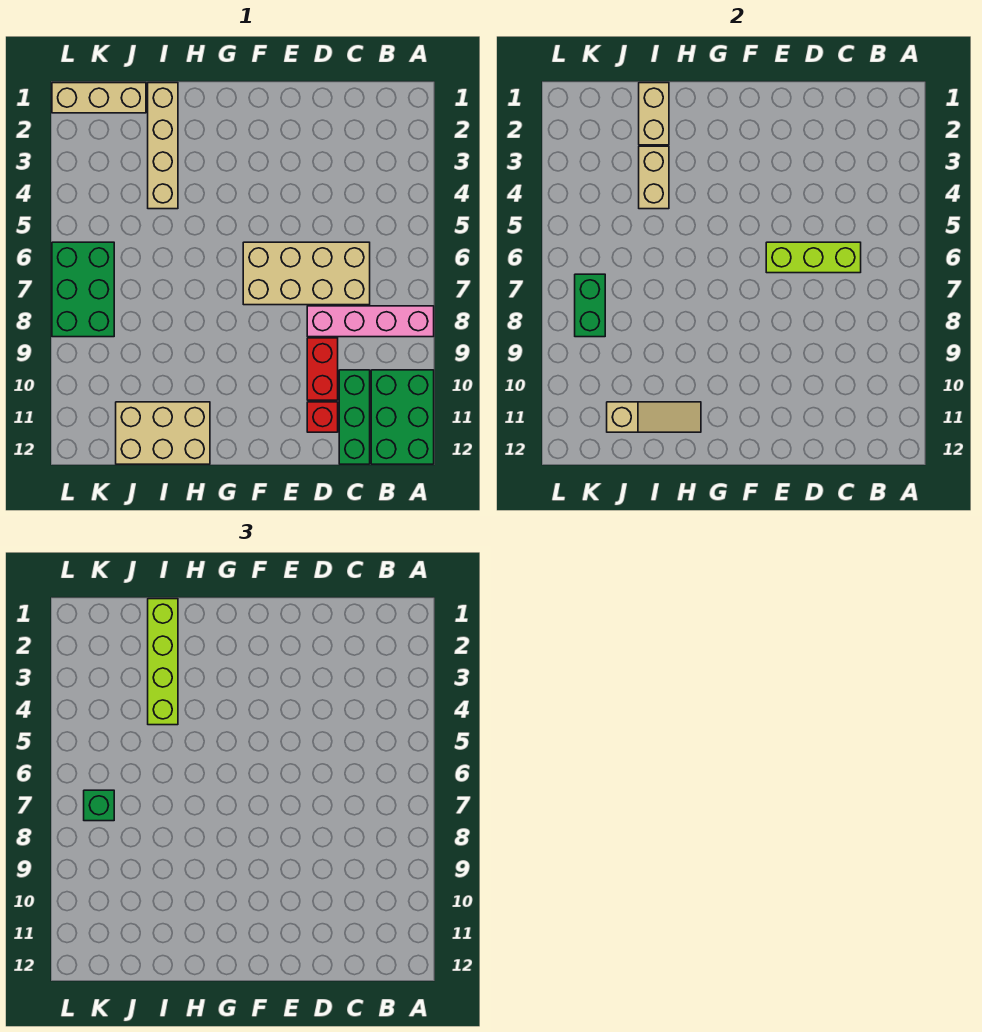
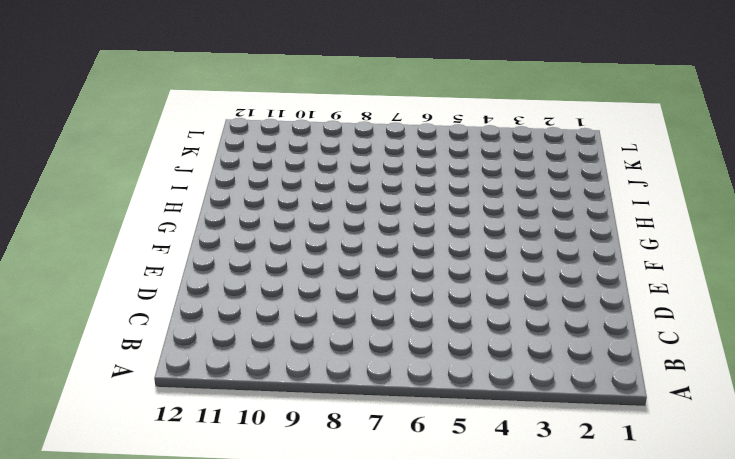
none -> pink 1x4 brick [307,306,434,337]
none -> green 2x3 brick [371,370,434,464]
none -> tan 2x4 brick [243,242,370,305]

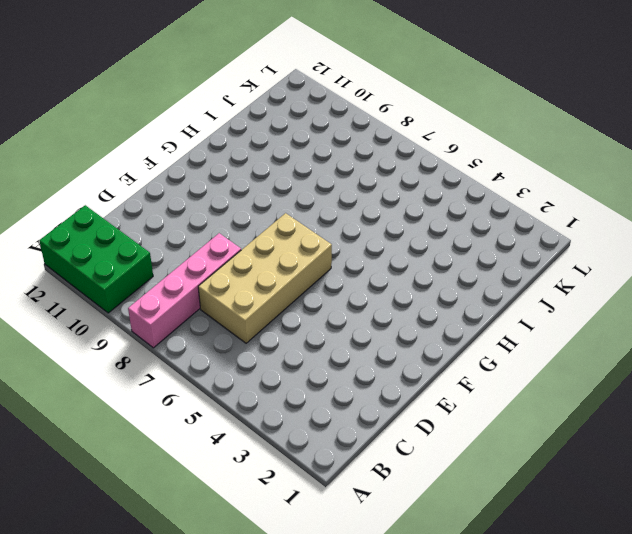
none -> green 1x3 brick [339,370,370,464]
none -> red 1x2 brick [307,338,338,400]
none -> red 1x1 brick [307,402,338,432]

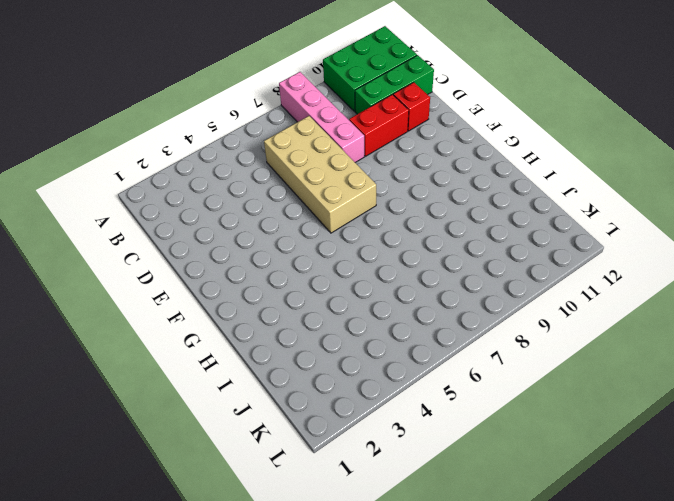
none -> tan 2x3 brick [116,402,210,464]
none -> tan 1x4 brick [148,83,178,209]
none -> tan 1x3 brick [52,83,146,113]

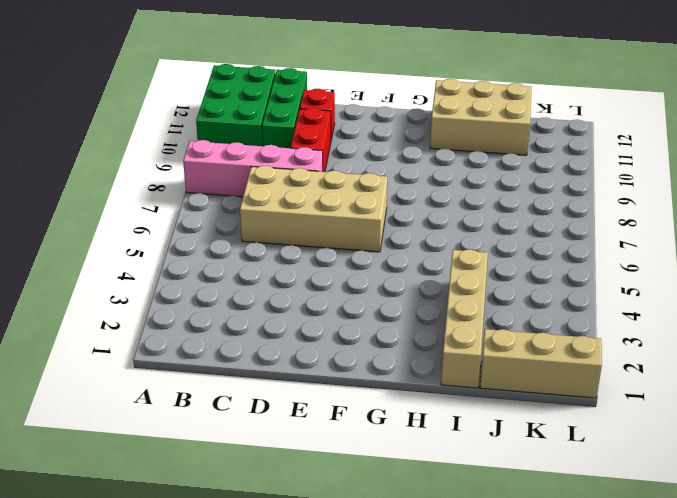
none -> green 2x3 brick [52,242,114,337]
none -> lime 1x3 brick [766,242,861,273]
none -> tan 1x3 slope [607,402,701,432]

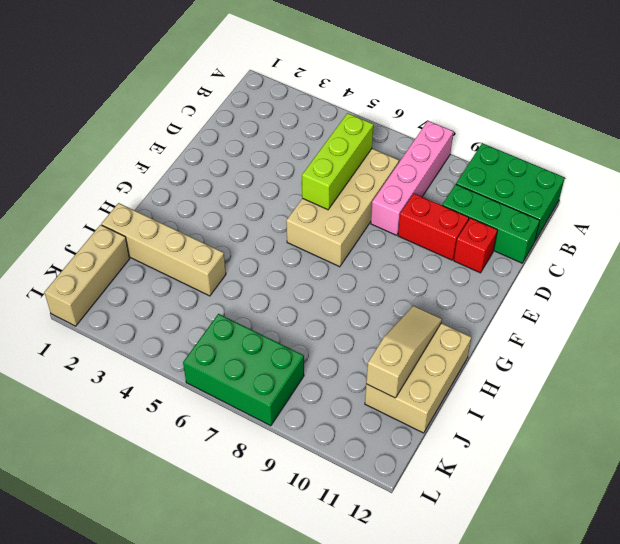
none -> tan 1x2 brick [639,83,669,145]
none -> tan 1x2 brick [639,146,669,209]
none -> green 1x2 brick [575,274,605,337]

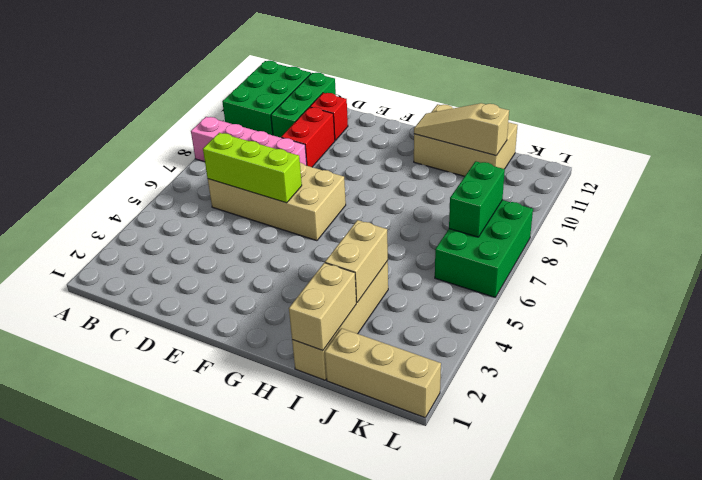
none -> lime 1x4 brick [148,599,178,725]
none -> green 1x1 brick [84,790,114,821]

